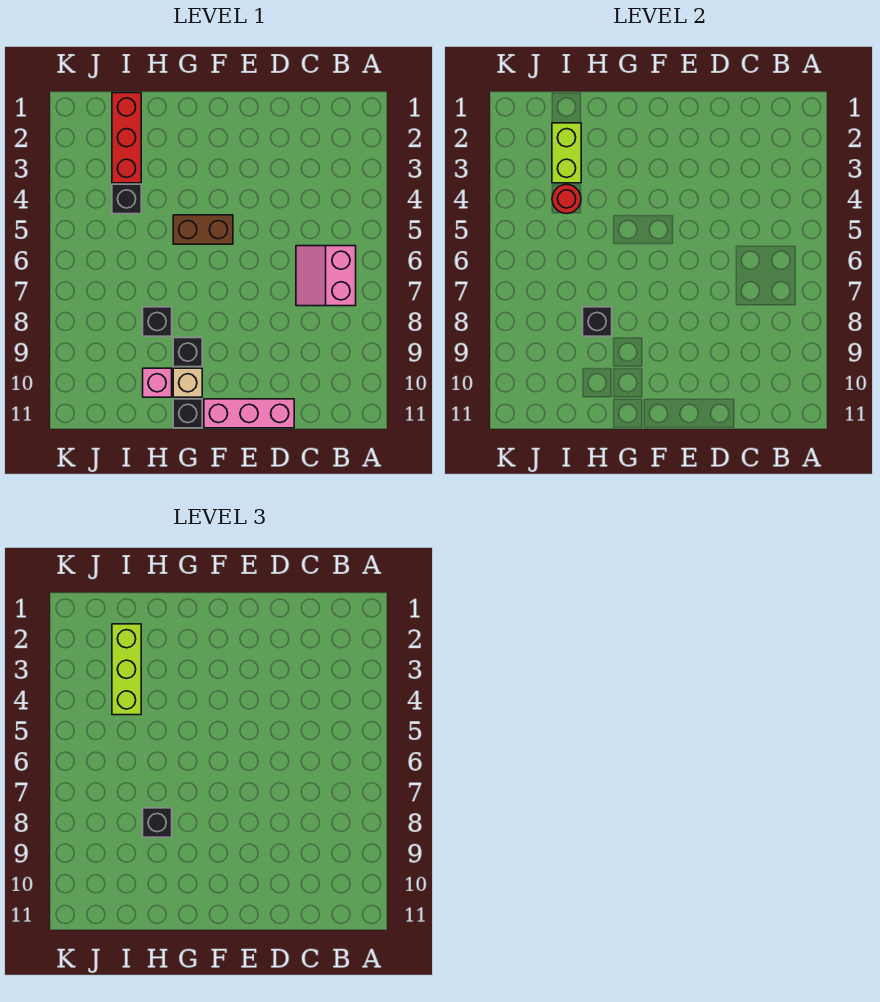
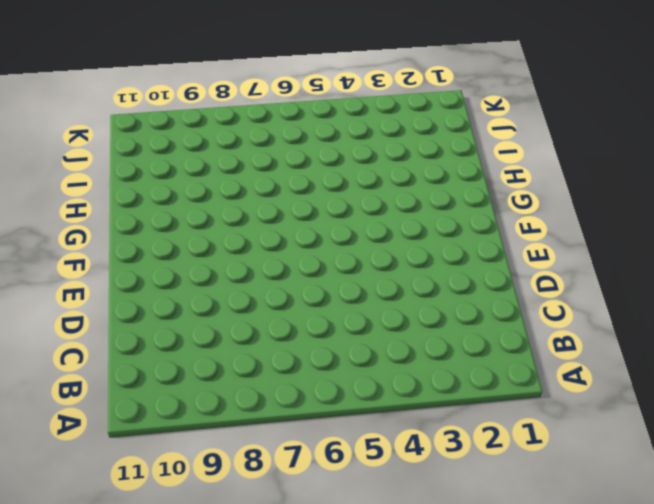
none -> pink 2x2 slope [296,246,356,306]
none -> pink 1x3 brick [204,399,294,428]
none -> brown 1x2 brick [173,215,233,244]

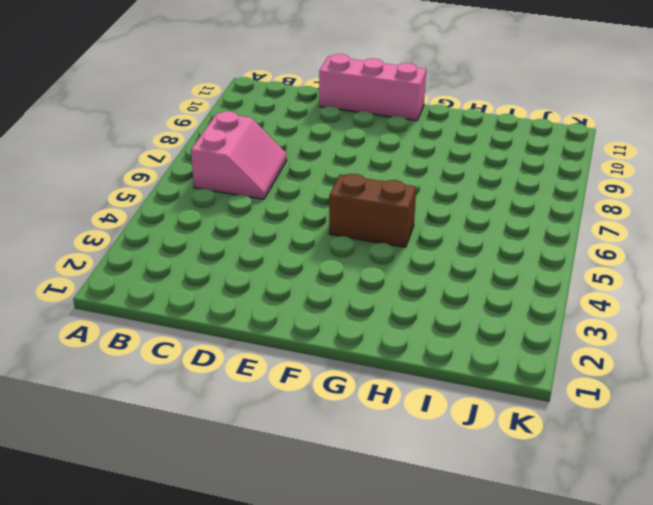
none -> black 1x1 brick [173,338,202,367]
none -> tan 1x1 brick [173,368,202,397]
none -> black 1x1 brick [173,399,202,428]

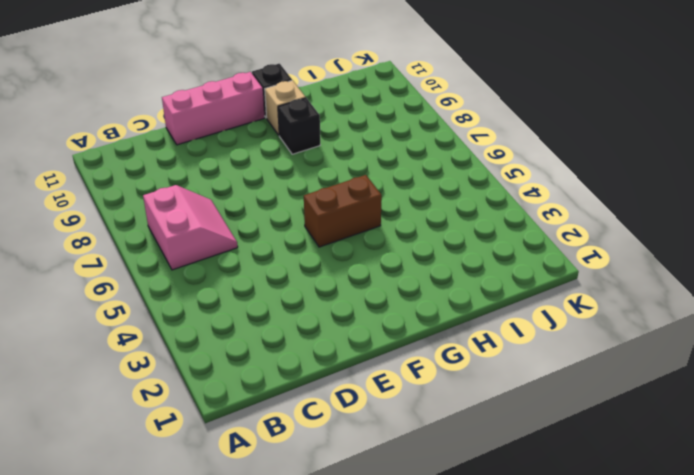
none -> black 1x1 brick [143,307,172,336]
none -> pink 1x1 brick [143,368,172,397]
none -> red 1x3 brick [112,93,141,183]

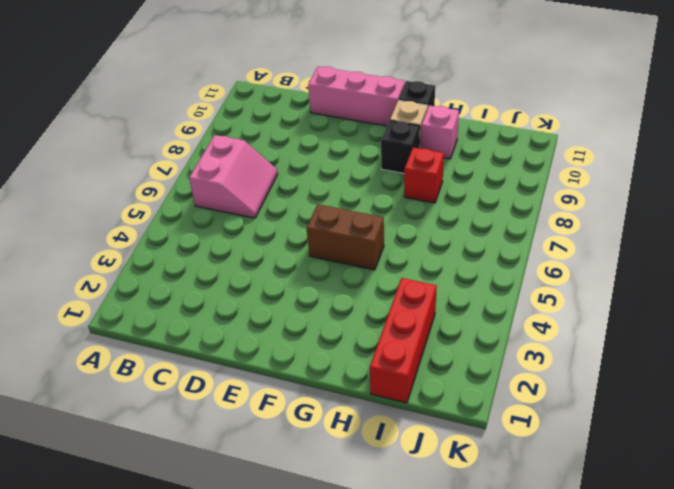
red 1x1 brick [404,147,444,203] -> black 1x1 brick [143,307,172,336]
none -> black 1x1 brick [112,184,141,214]
none -> black 1x1 brick [583,307,612,336]
none -> lime 1x2 brick [552,123,581,183]

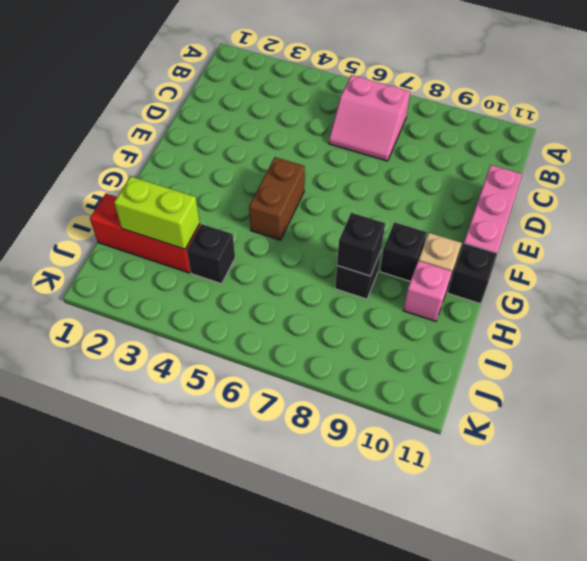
none -> red 1x1 round brick [552,184,581,214]
none -> black 1x1 brick [143,808,172,837]
none -> lime 1x3 brick [112,624,141,715]

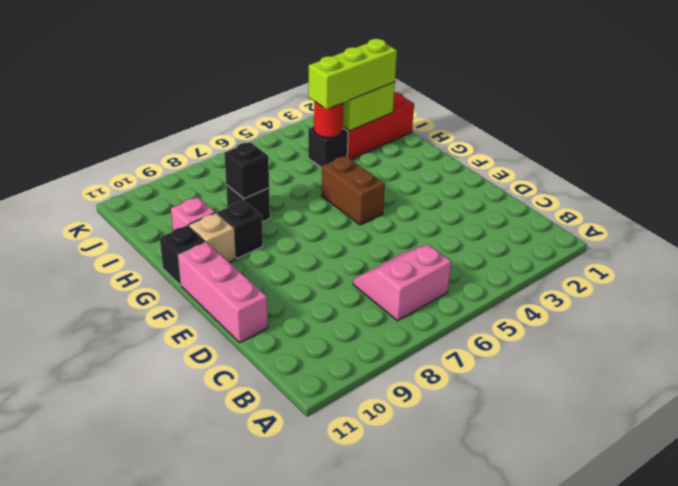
none -> black 1x1 brick [143,808,172,837]

